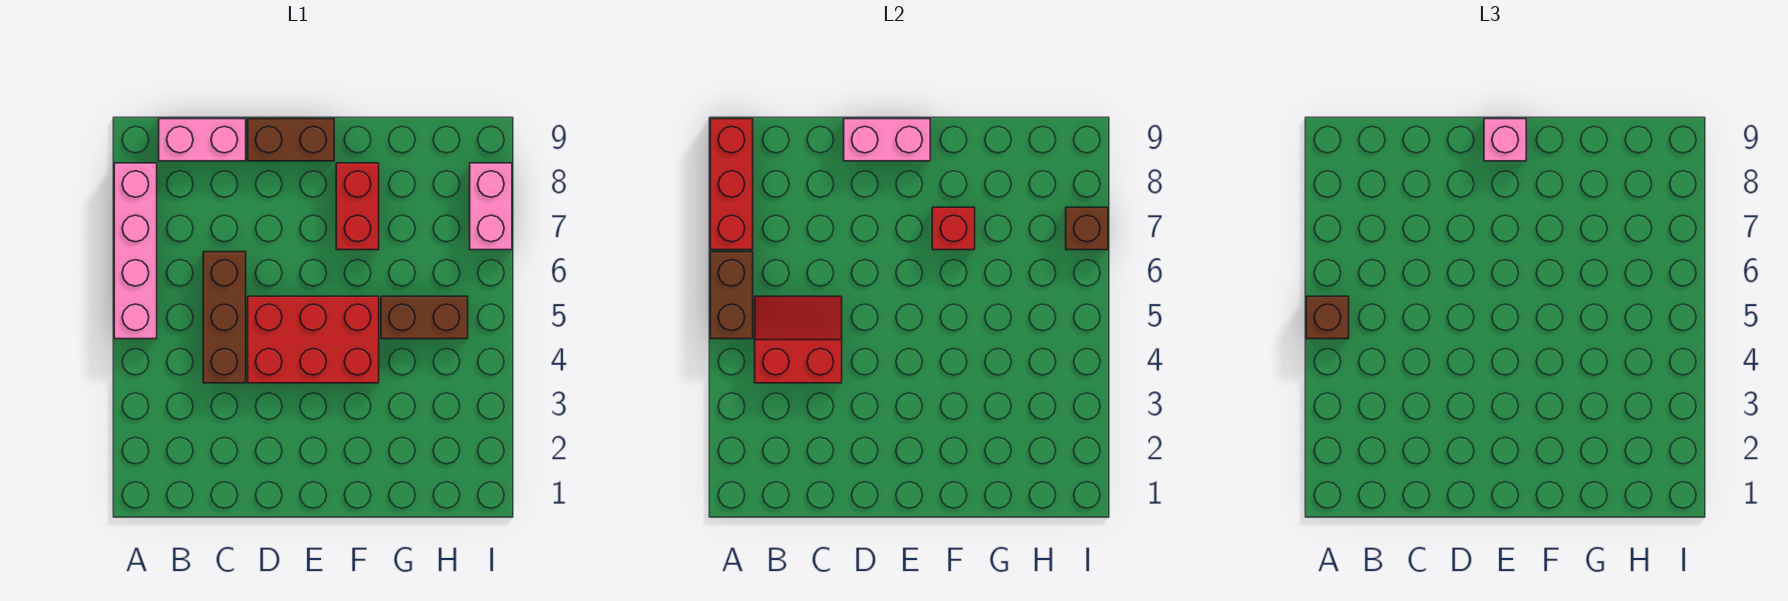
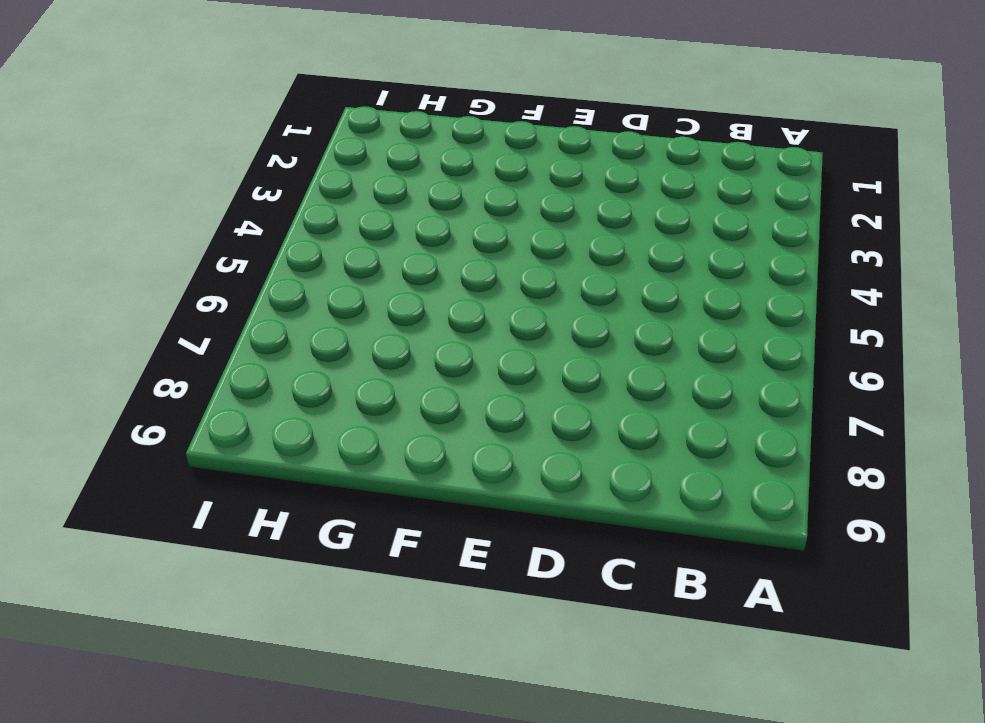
none -> pink 1x4 brick [114,163,157,339]
none -> pink 1x2 brick [159,119,246,161]
none -> brown 1x3 brick [203,252,246,383]

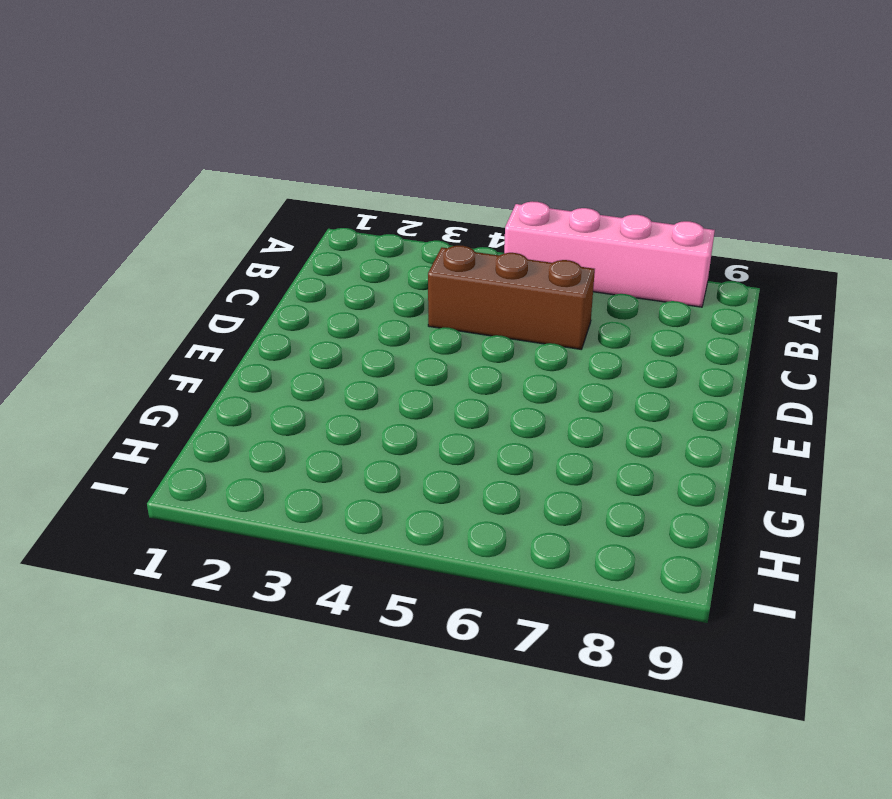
none -> pink 1x2 brick [159,119,246,161]
none -> red 2x3 brick [248,296,379,383]
none -> brown 1x2 brick [248,119,334,161]

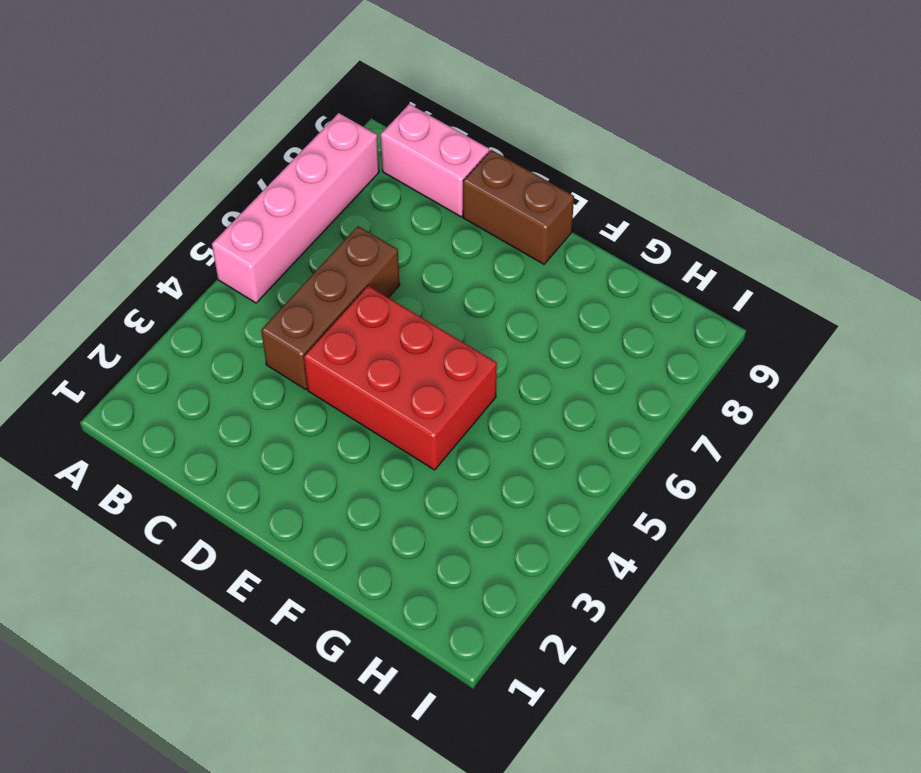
none -> red 1x2 brick [336,163,379,250]
none -> brown 1x2 brick [381,296,468,339]
none -> pink 1x2 brick [470,163,512,250]

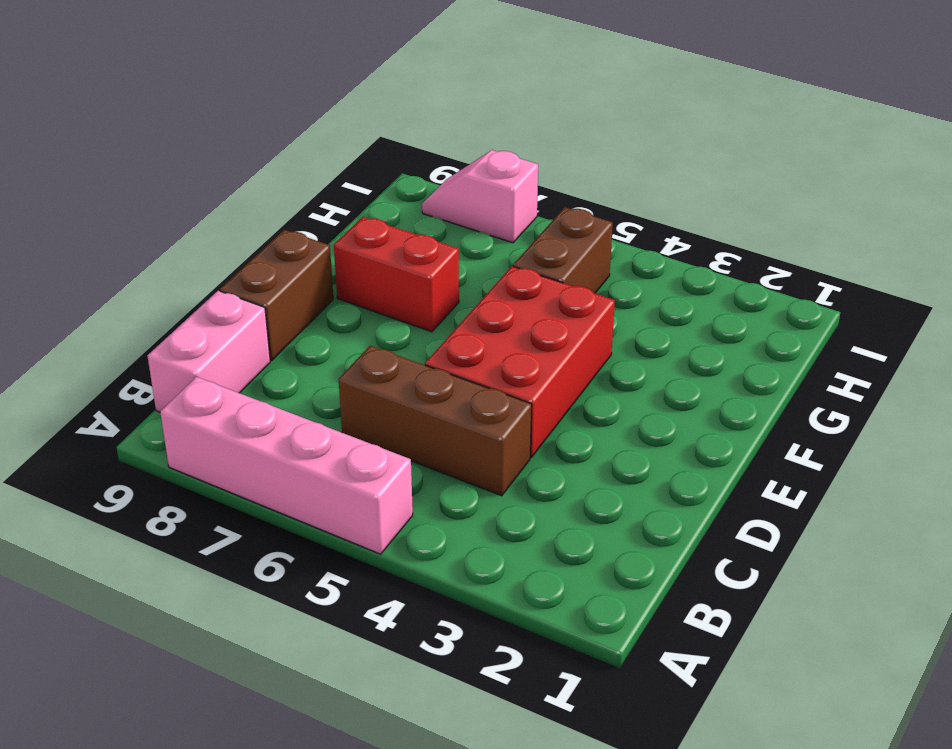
pink 1x2 slope [422,150,538,243] -> pink 1x2 brick [470,163,512,250]
none -> brown 1x2 brick [710,252,753,339]
none -> red 1x3 brick [710,119,753,250]
none -> red 2x2 slope [755,296,842,383]

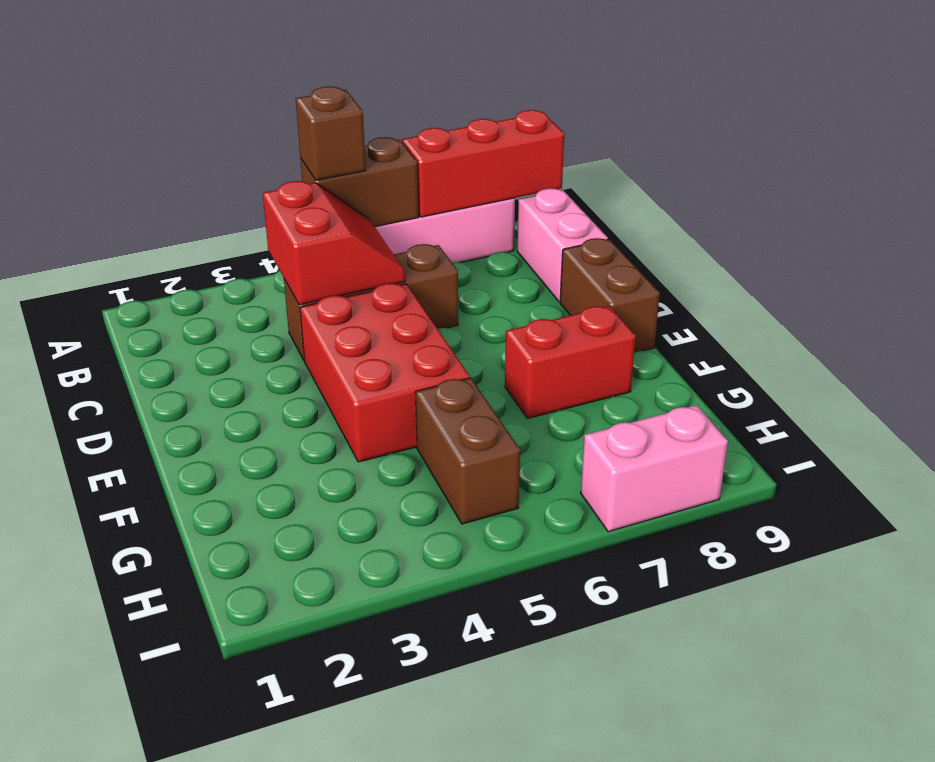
none -> pink 1x2 brick [844,119,930,161]
none -> red 1x1 brick [932,207,975,250]
none -> brown 1x1 brick [1066,207,1108,250]

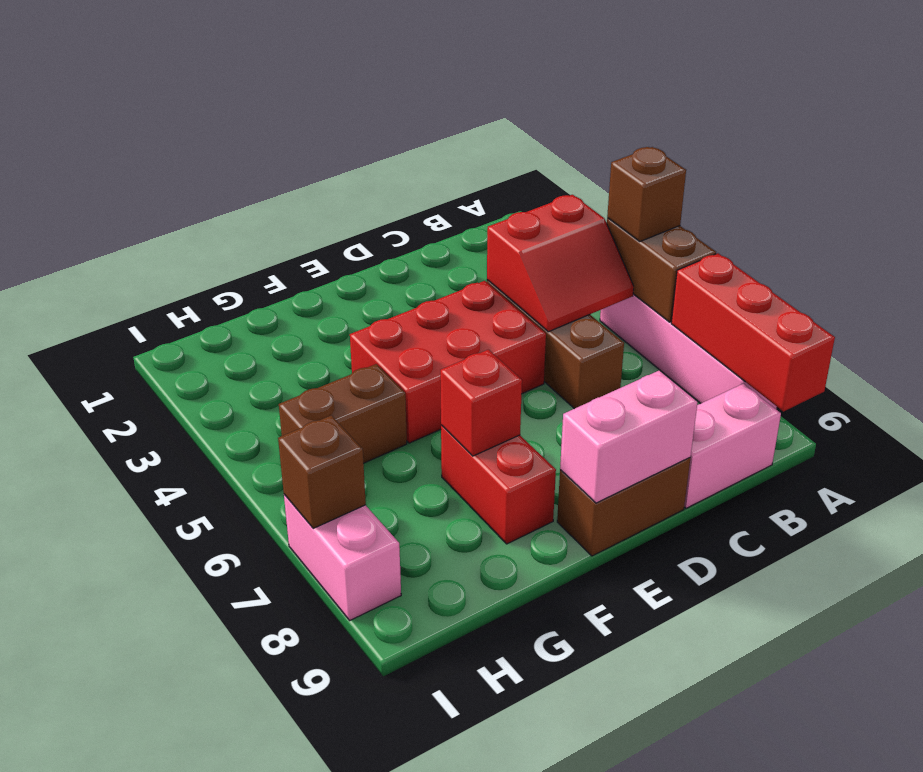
none -> pink 1x1 brick [1484,119,1526,161]

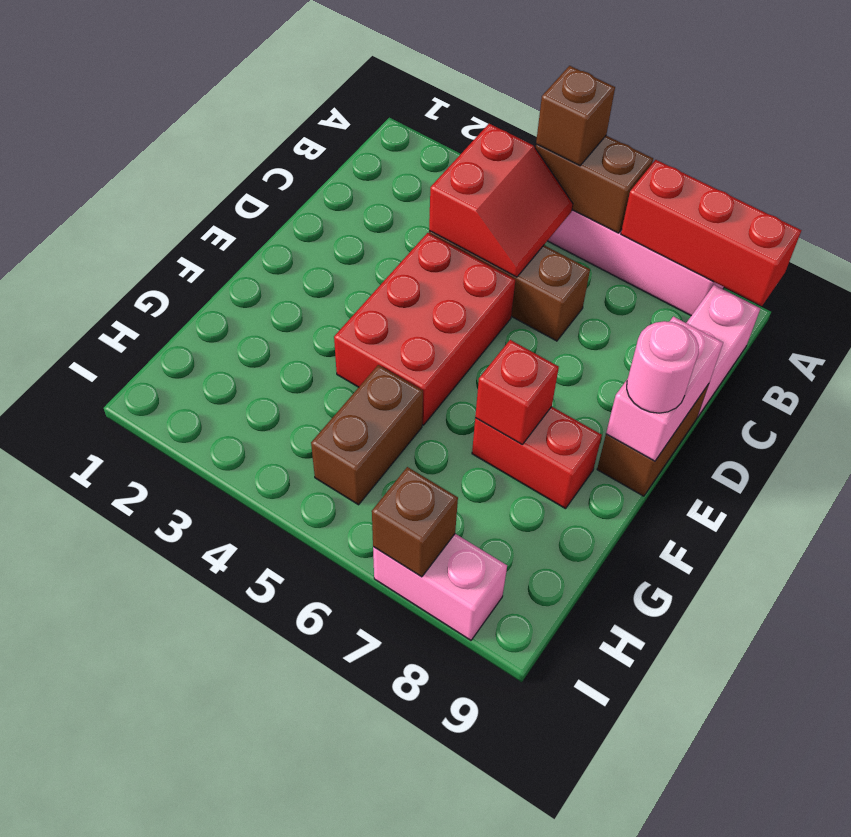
pink 1x1 round brick [627,321,699,413] -> pink 1x1 brick [1484,119,1526,161]

